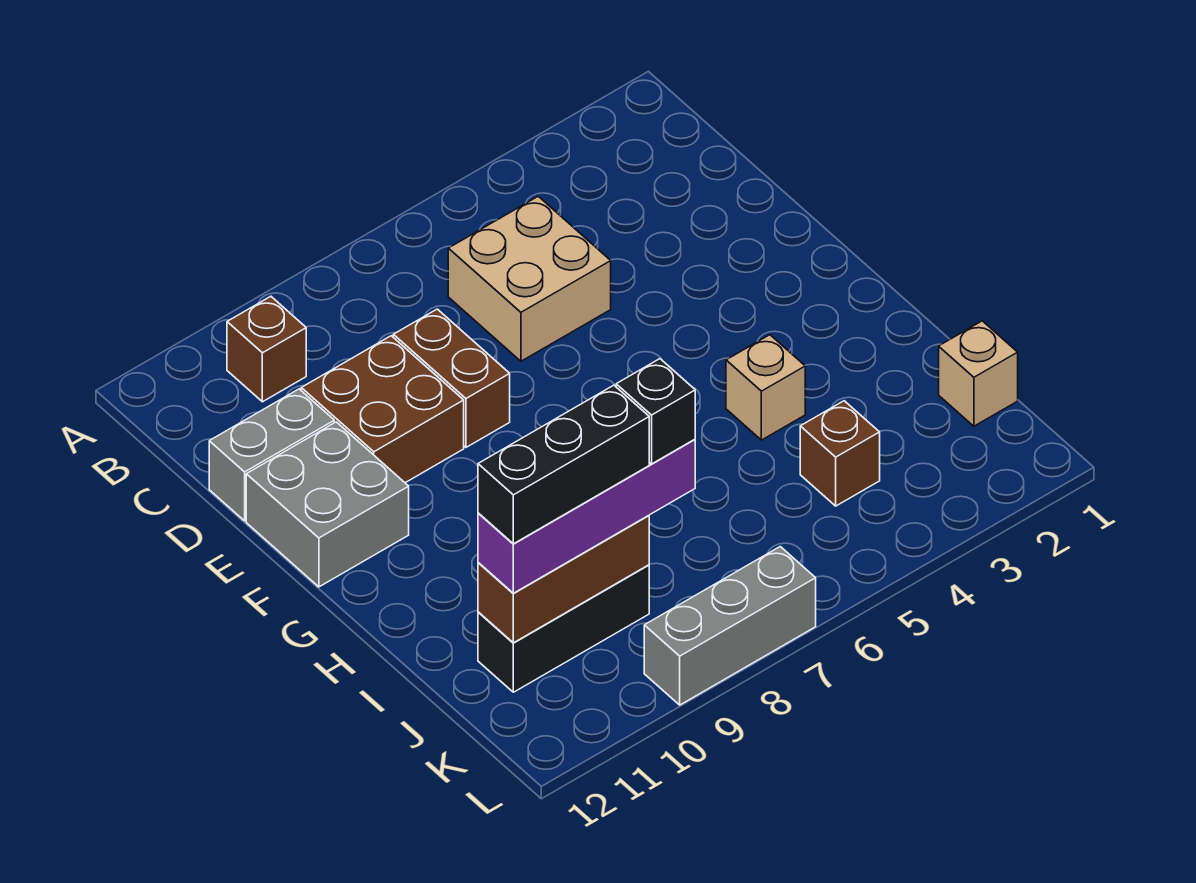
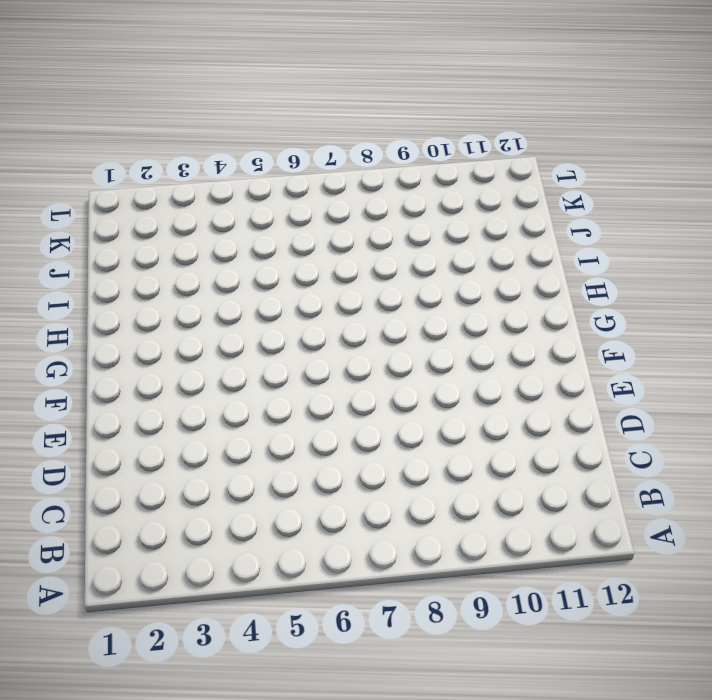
none -> brown 1x1 brick [227,296,306,402]
none -> tan 2x2 brick [448,196,611,361]
none -> brown 1x2 brick [393,309,510,447]

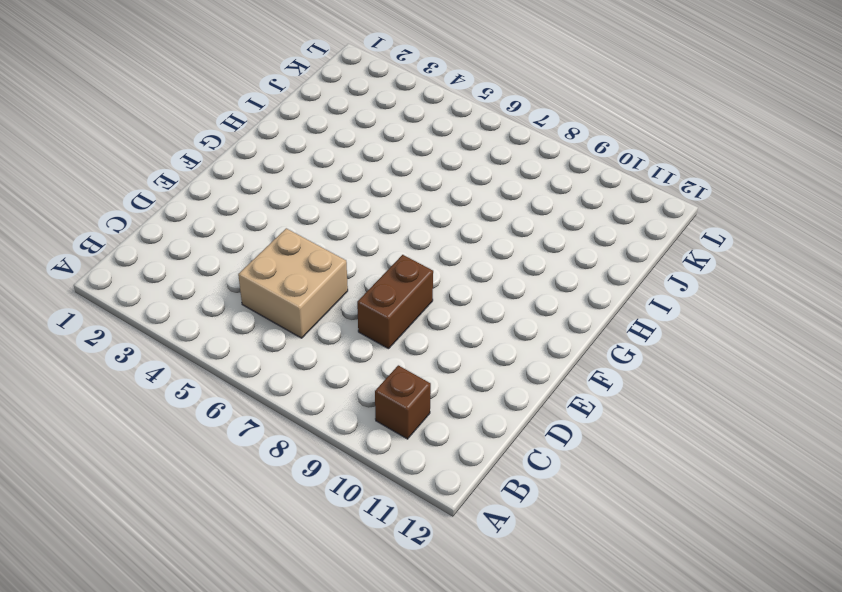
none -> brown 2x2 brick [301,336,464,483]
none -> grey 1x2 brick [209,389,334,521]
none -> grey 2x2 brick [246,422,409,587]

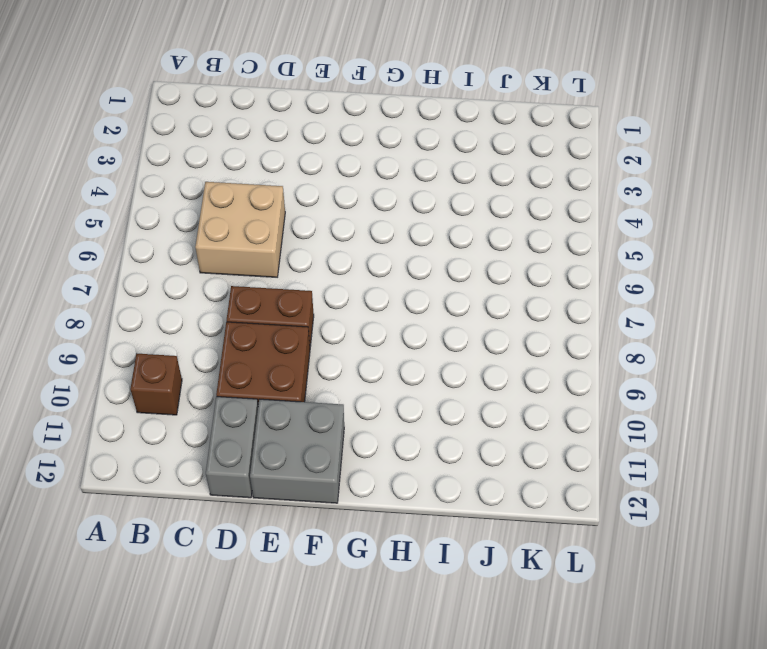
none -> tan 1x1 brick [726,335,805,440]
none -> tan 1x1 brick [939,321,1018,426]
none -> brown 1x1 brick [800,401,880,506]

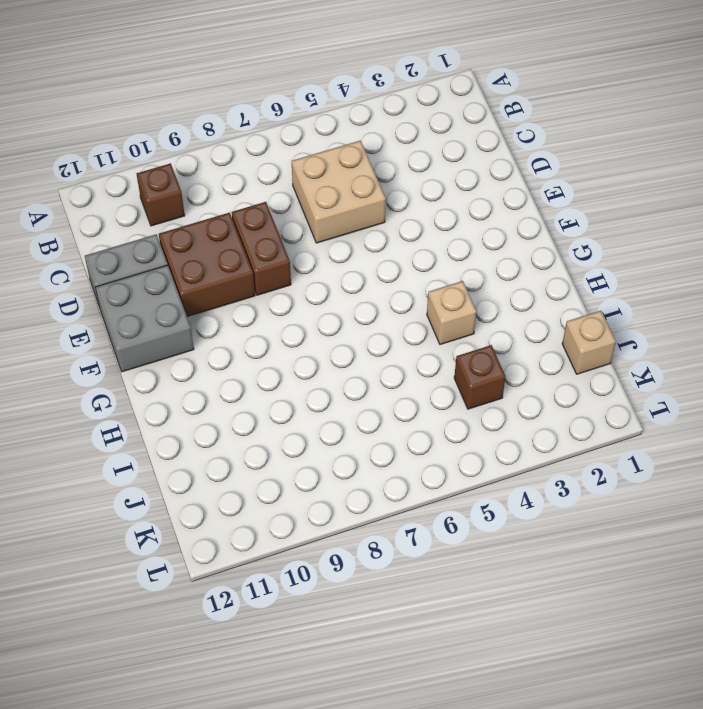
none -> black 1x3 brick [478,565,649,692]
none -> grey 1x3 brick [644,547,816,705]
none -> brown 1x3 brick [478,515,649,643]

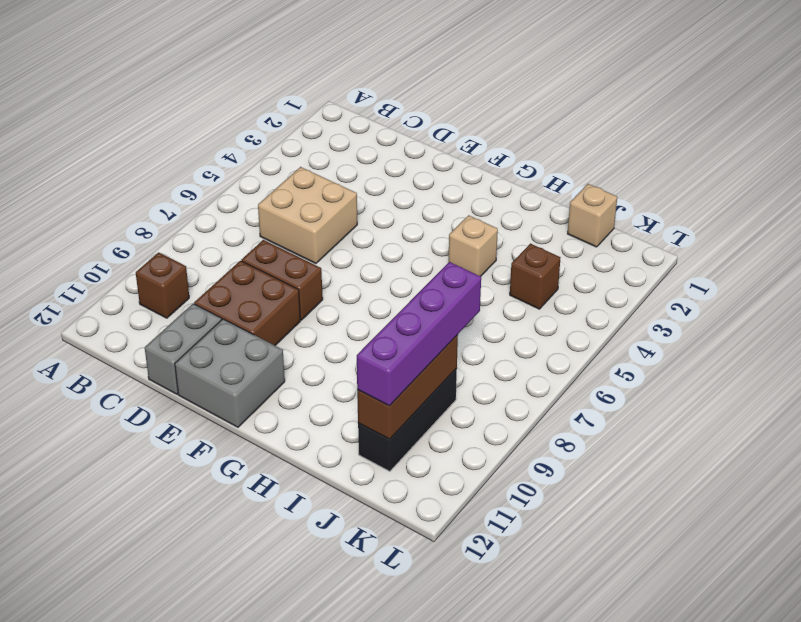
none -> grey 1x3 brick [644,547,816,705]
none -> black 1x1 brick [616,359,695,464]
none -> black 1x3 brick [478,385,649,544]

